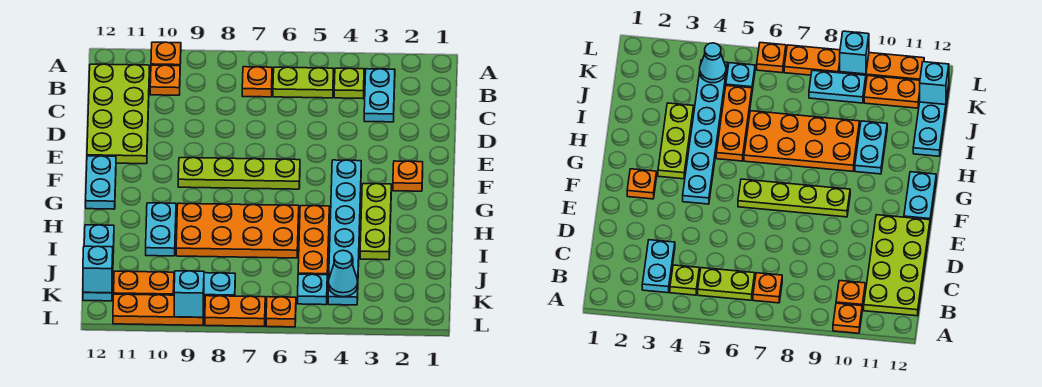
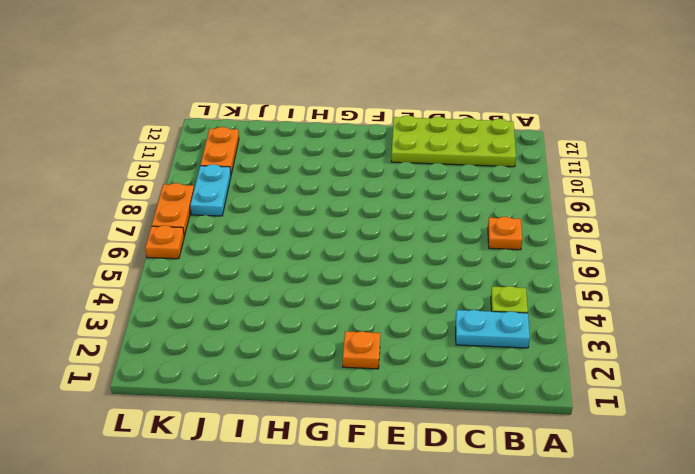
none -> orange 1x1 plate [151,42,181,66]
none -> lime 1x2 plate [273,67,334,98]
none -> orange 1x1 plate [150,65,180,95]

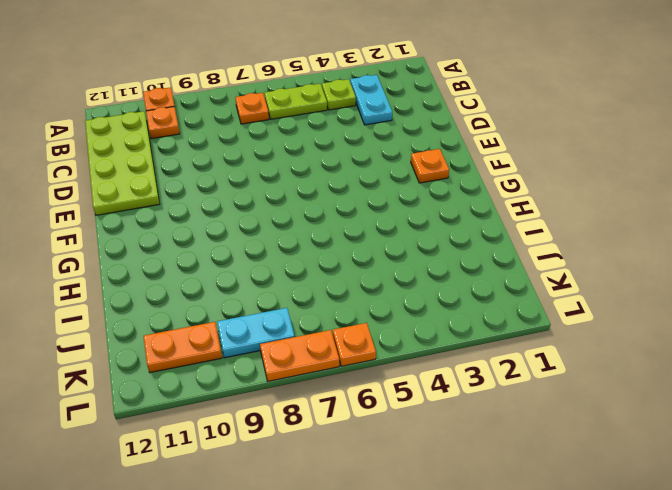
none -> cyan 1x6 plate [328,160,361,305]
none -> lime 1x4 plate [178,158,300,189]
none -> cyan 1x2 plate [86,156,116,209]

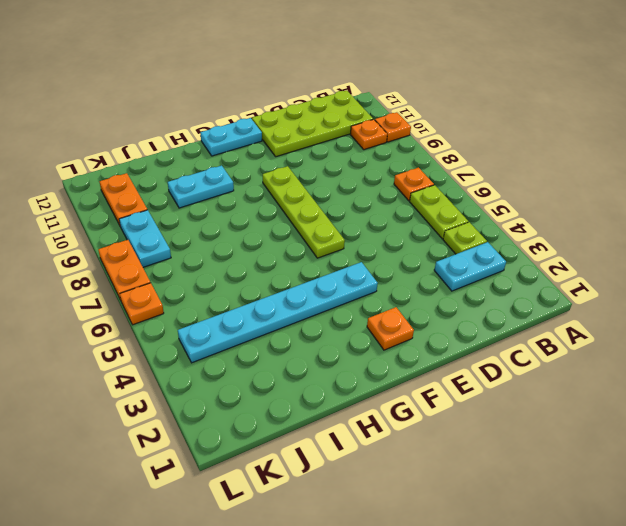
none -> lime 1x3 plate [360,184,391,260]
none -> orange 1x3 plate [298,206,329,278]
none -> orange 2x4 plate [176,203,299,258]

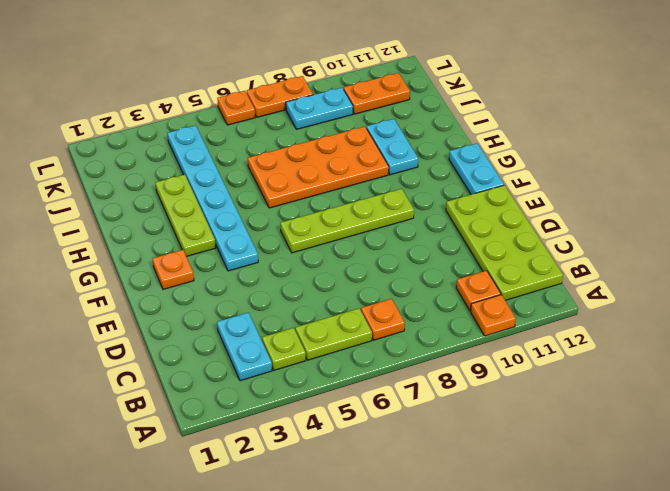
none -> orange 1x3 plate [298,206,329,278]
none -> cyan 1x3 plate [83,225,114,301]
none -> cyan 1x1 plate [298,274,327,305]

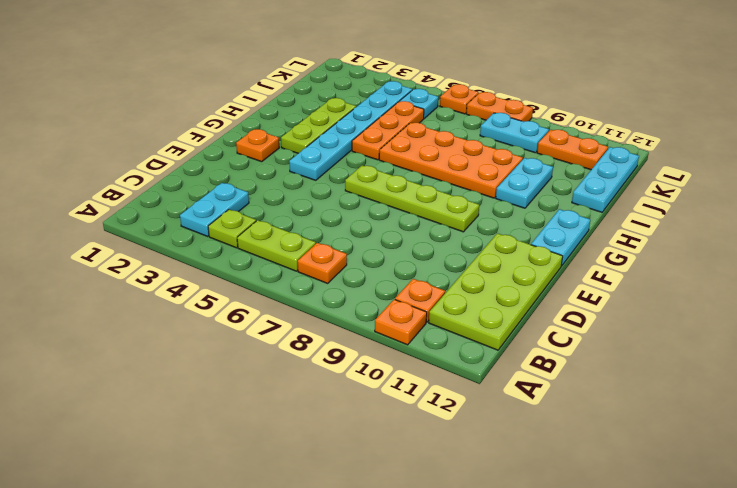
none -> orange 1x3 plate [113,294,204,325]
none -> cyan 1x1 cone [329,250,358,297]
none -> cyan 1x1 brick [83,246,113,293]

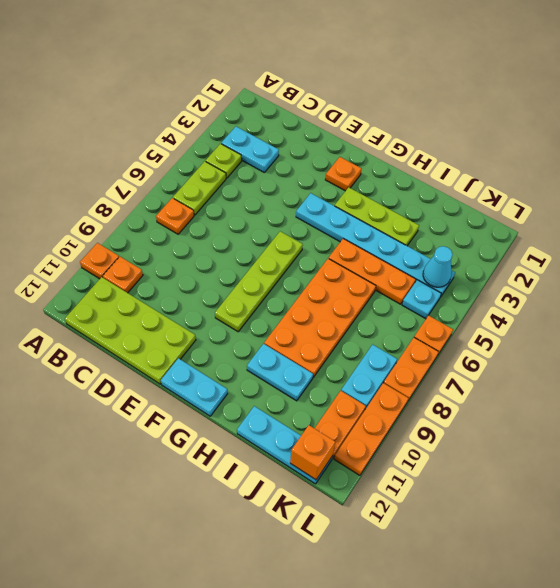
orange 1x1 brick [290,425,335,480] -> cyan 1x1 brick [83,246,113,293]
none -> cyan 1x1 brick [174,271,204,317]

